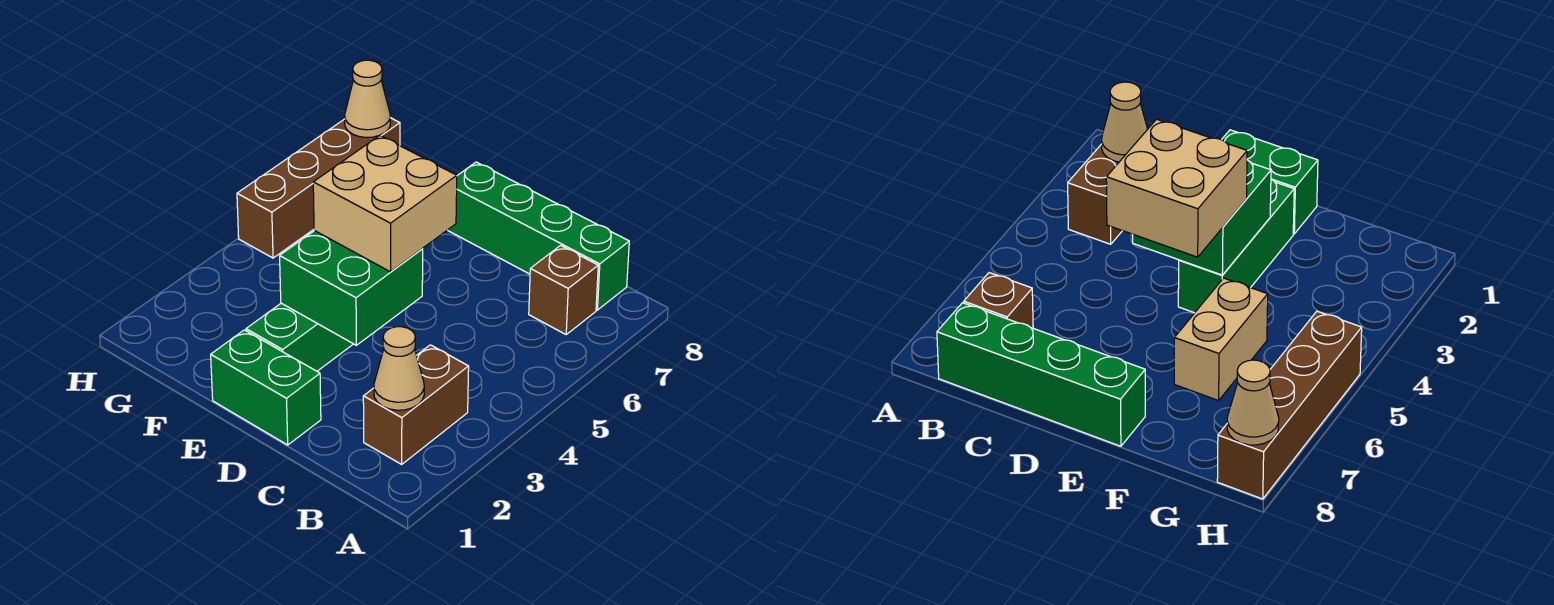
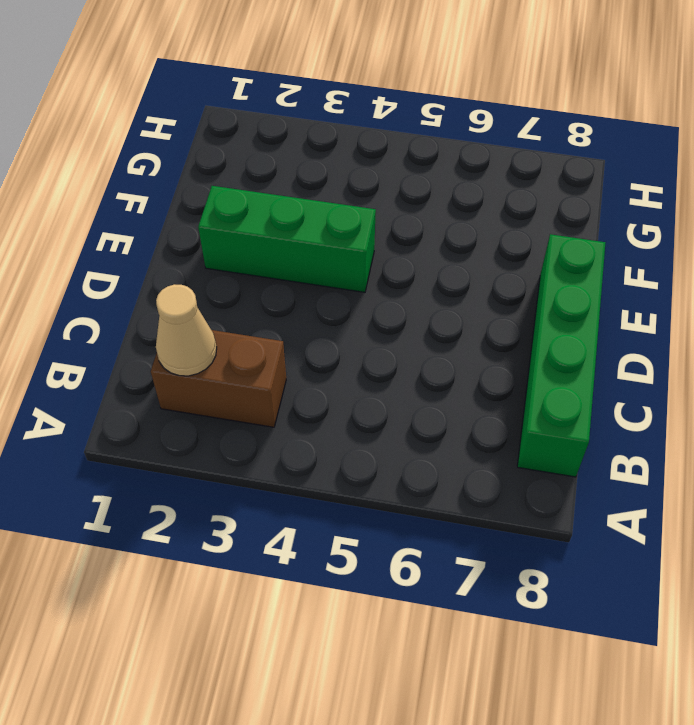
none -> brown 1x1 brick [529,246,598,334]
none -> green 1x2 brick [211,330,321,445]

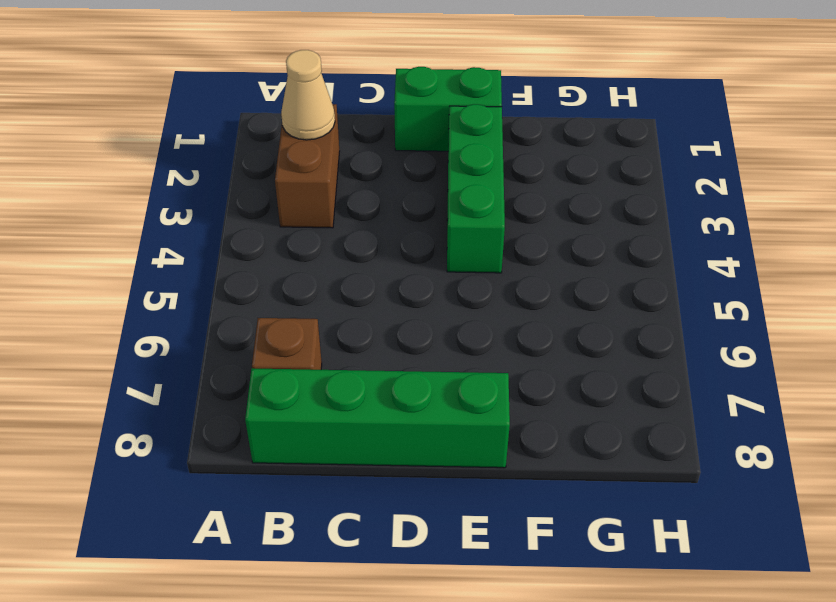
none -> tan 1x2 brick [1174,278,1268,401]
none -> brown 1x4 brick [237,118,400,258]

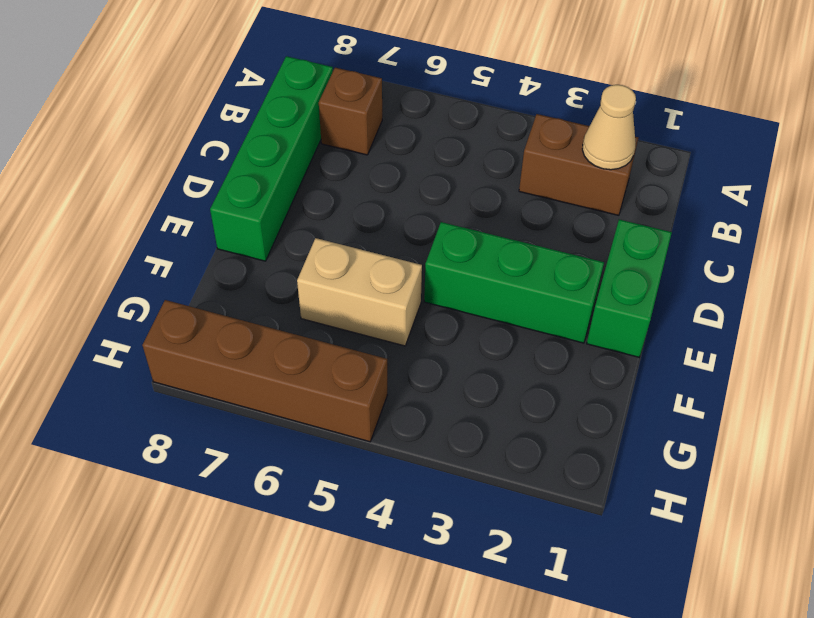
none -> green 2x2 brick [280,231,423,345]
none -> tan 1x1 cone [345,60,390,137]

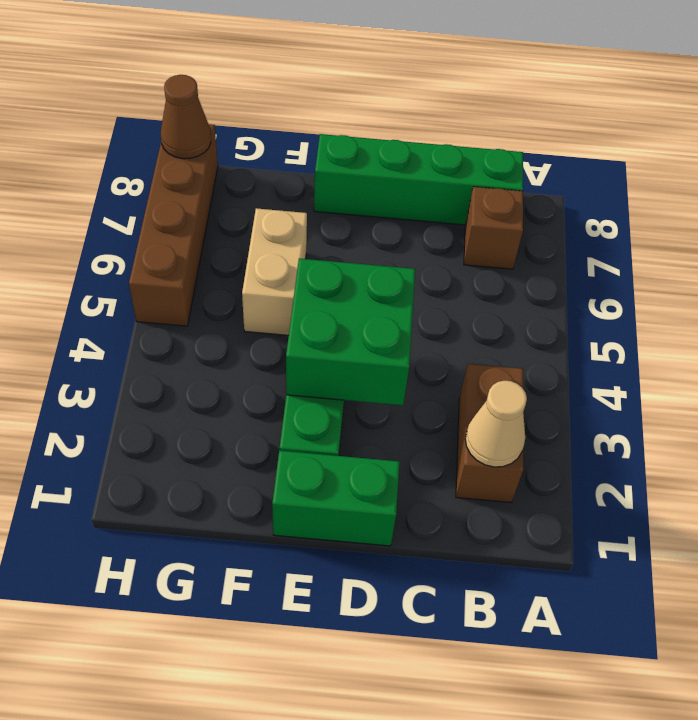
brown 1x1 cone [161,75,211,159] -> tan 1x1 cone [345,60,390,137]
none -> tan 2x2 brick [313,135,457,272]

